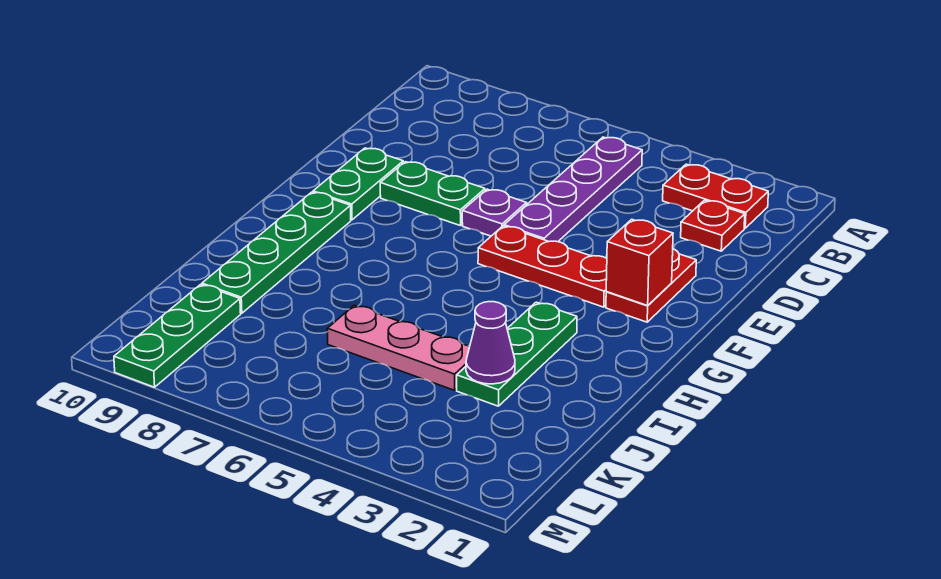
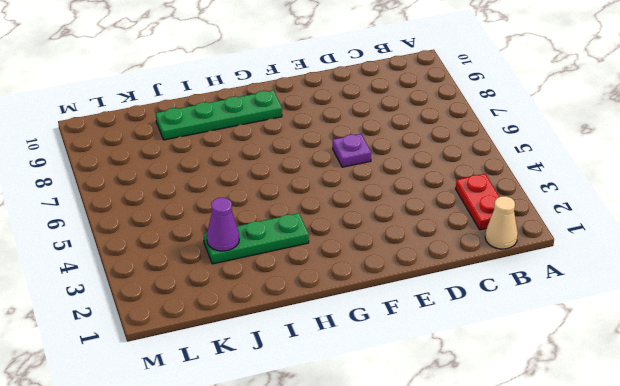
tan 1x1 cone [485,196,518,249] -> none
none -> purple 1x4 plate [504,137,642,242]
none -> red 1x1 plate [681,200,745,251]
none -> red 1x2 plate [606,249,696,322]

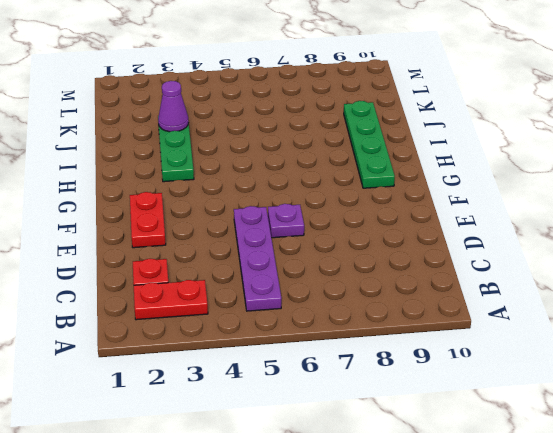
none -> green 1x2 plate [380,162,485,226]
none -> green 1x2 plate [313,148,403,220]
none -> red 1x3 plate [478,226,607,307]

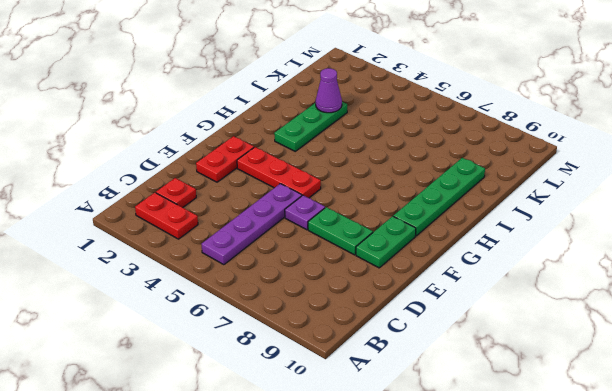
none -> pink 1x3 plate [327,305,470,390]
none -> green 1x3 plate [114,284,241,387]
none -> red 1x1 brick [606,219,673,306]

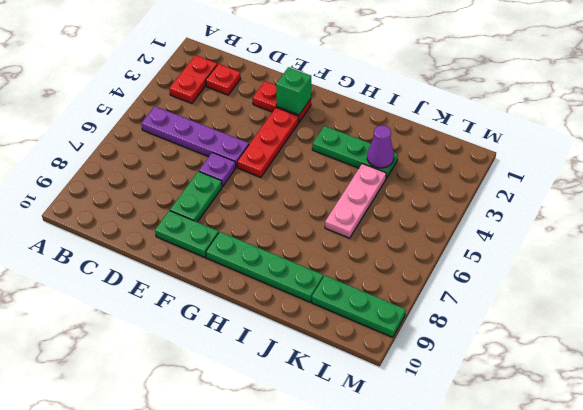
green 1x1 brick [276,67,311,115] -> red 1x1 brick [606,219,673,306]

